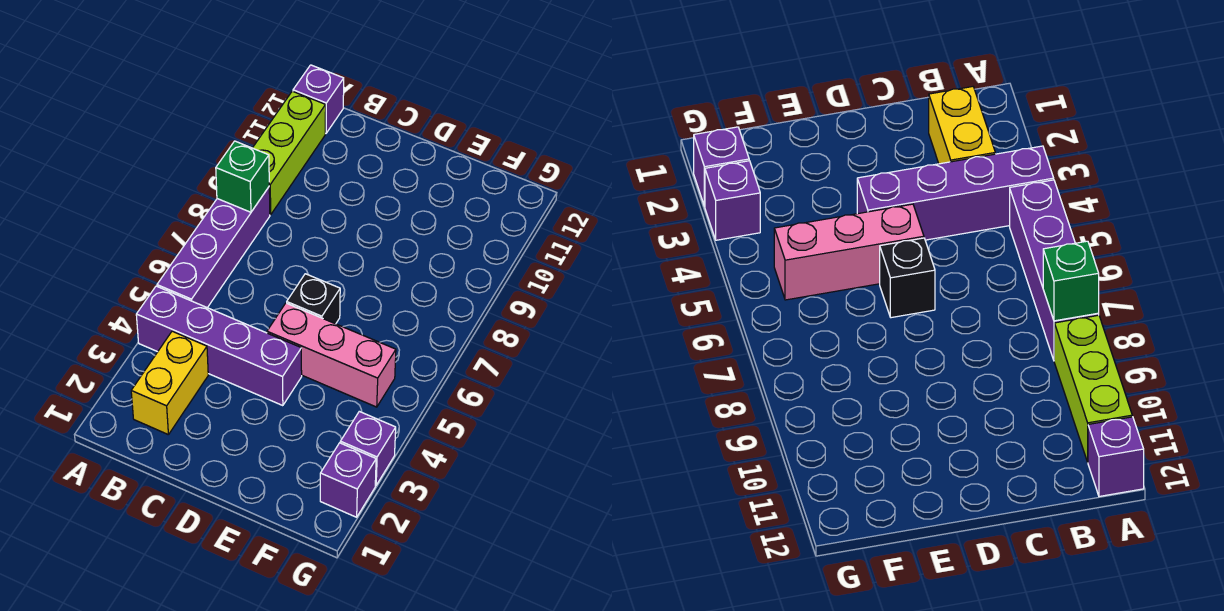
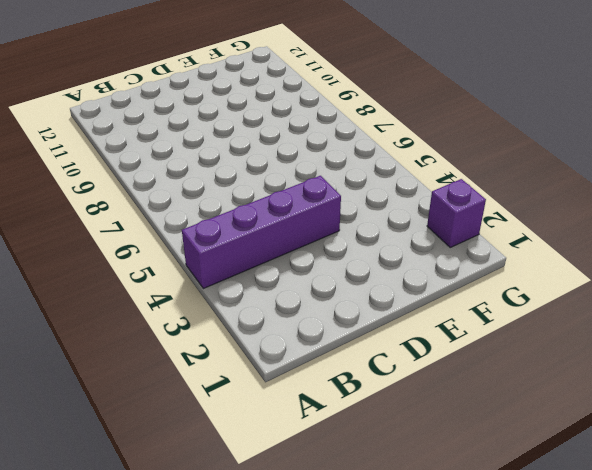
none -> purple 1x4 brick [157,187,270,308]
none -> lime 1x3 brick [253,91,326,215]

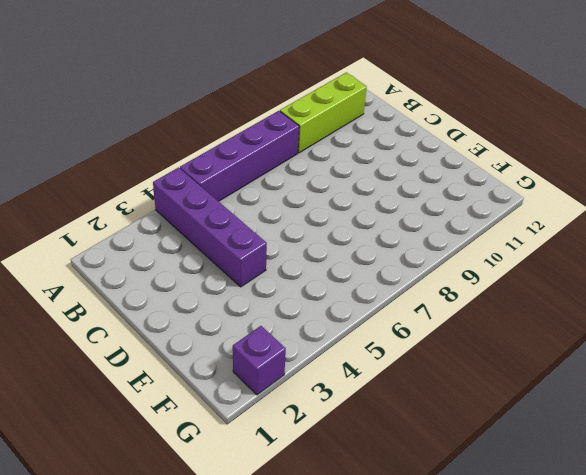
none -> purple 1x1 brick [293,65,344,133]
none -> yellow 1x2 brick [131,331,208,434]

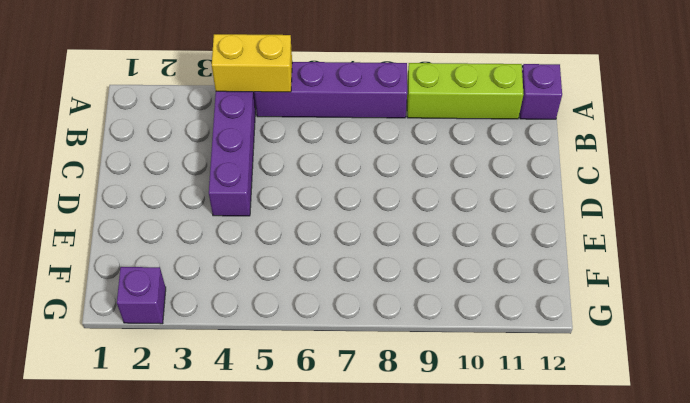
yellow 1x2 brick [212,34,292,92] -> yellow 1x2 brick moved to [131,331,208,434]
none -> pink 1x3 brick [267,303,396,407]
none -> black 1x1 brick [287,274,340,324]

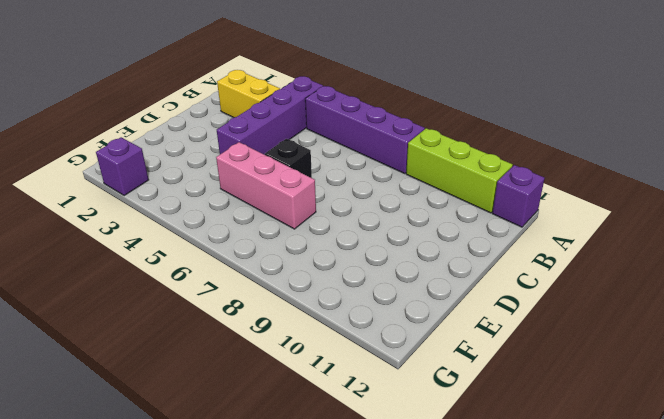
pink 1x3 brick [216,142,316,229] -> pink 1x3 brick turned to [267,303,396,407]
none -> purple 1x1 brick [340,411,396,485]
none -> green 1x1 brick [216,141,269,212]

